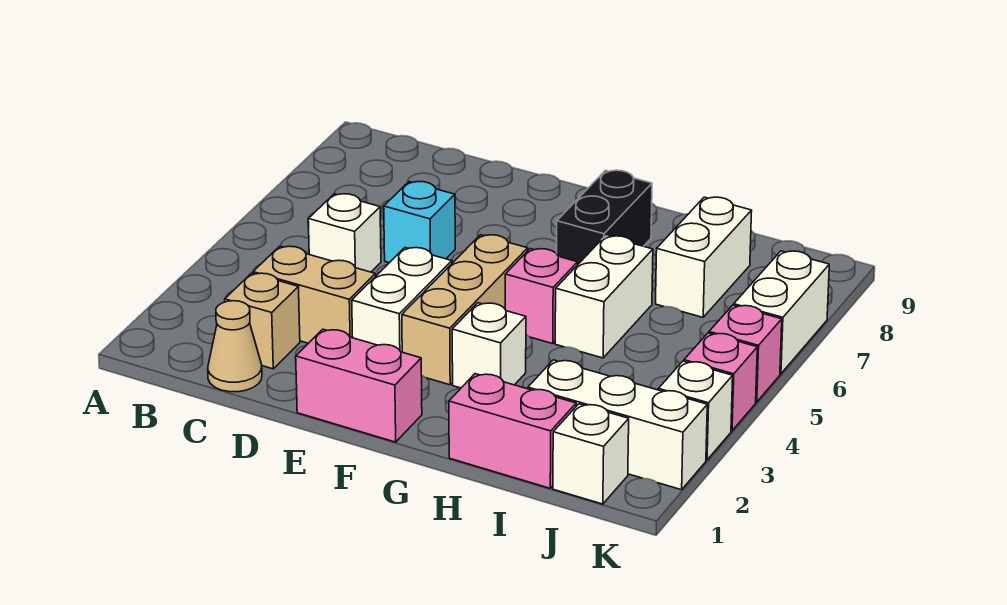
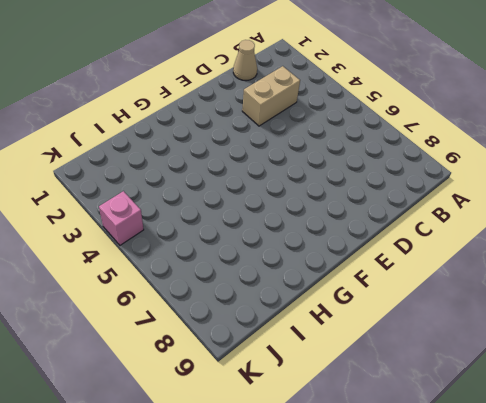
none -> tan 1x1 brick [225,273,300,369]
none -> white 1x1 brick [308,194,381,272]
none -> cyan 1x1 brick [384,182,455,263]

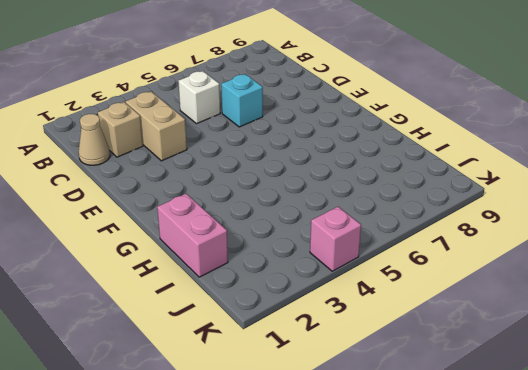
none -> pink 1x2 brick [296,329,422,442]
none -> white 1x2 brick [352,248,452,352]
none -> tan 1x3 brick [402,235,528,385]

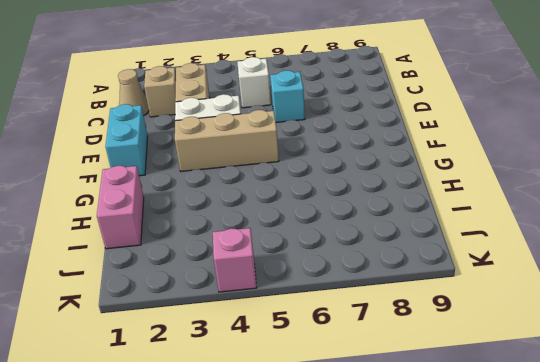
cyan 1x2 brick [105,104,148,176] -> pink 1x2 brick [296,329,422,442]
none -> white 1x1 brick [452,303,526,388]
none -> pink 1x1 brick [505,249,578,344]
none -> black 1x2 brick [557,170,652,264]

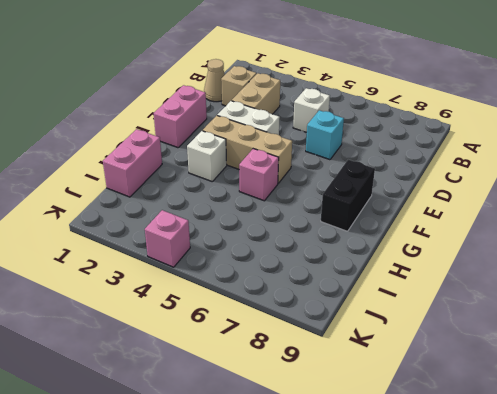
black 1x2 brick [321,160,375,231] -> black 1x2 brick turned to [557,170,652,264]
none -> white 1x2 brick [555,236,653,358]
none -> white 1x3 brick [528,360,707,490]
none -> white 1x2 brick [656,197,752,317]

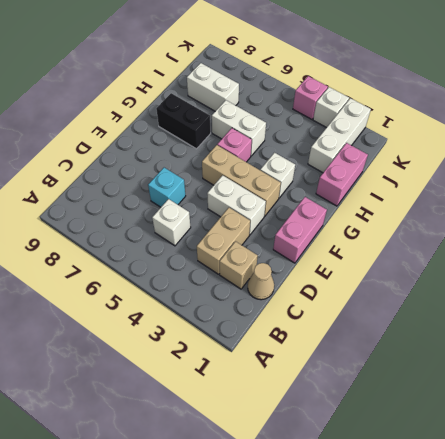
none -> white 1x1 brick [553,404,629,504]
none -> pink 1x1 brick [709,305,782,402]
none -> white 1x2 brick [734,251,829,374]

